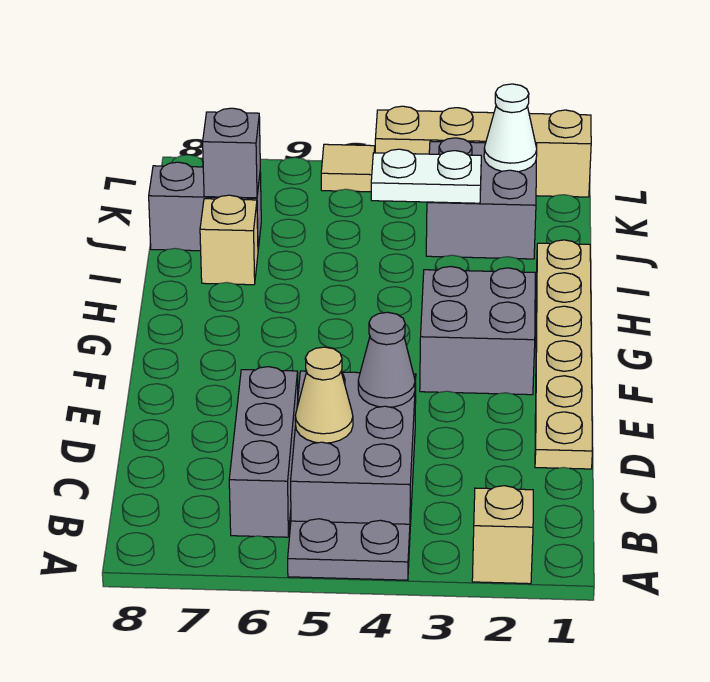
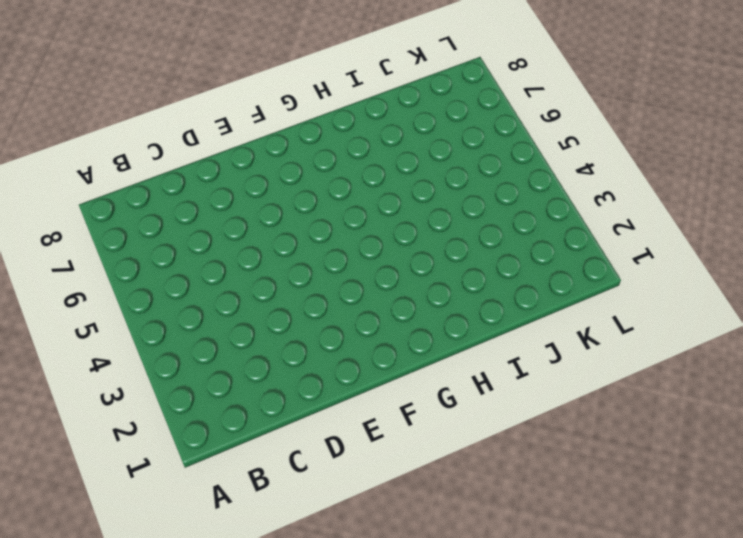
none -> tan 1x1 brick [472,486,533,584]
none -> grey 1x2 plate [288,519,410,580]
none -> grey 2x3 brick [291,371,416,526]

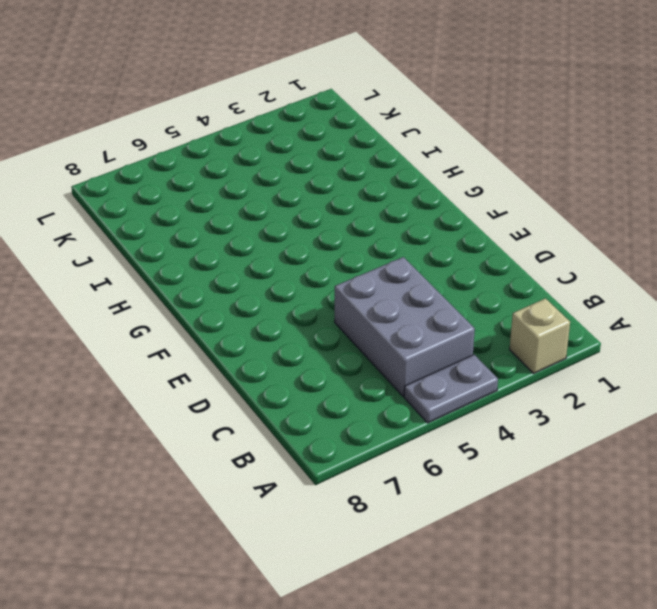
none -> grey 1x3 brick [229,367,298,537]
none -> tan 1x6 plate [535,240,592,469]
none -> grey 2x2 brick [420,267,535,395]

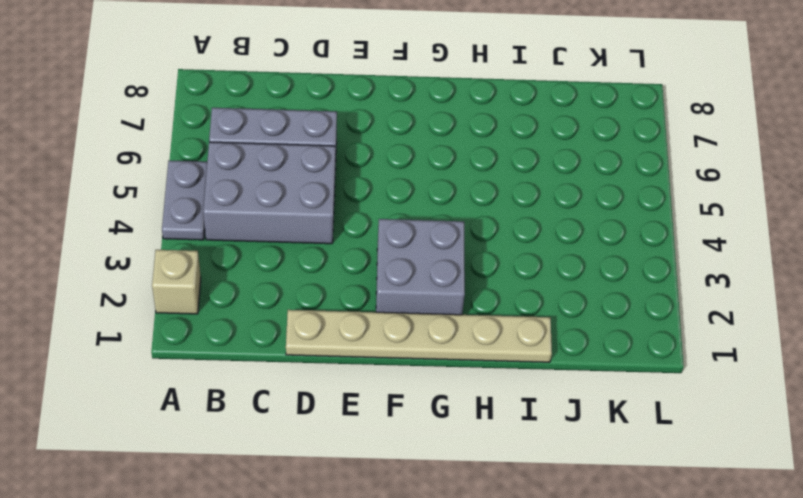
none -> tan 1x1 brick [200,195,258,285]
none -> grey 2x2 brick [426,138,537,259]
none -> grey 1x2 brick [149,162,261,251]

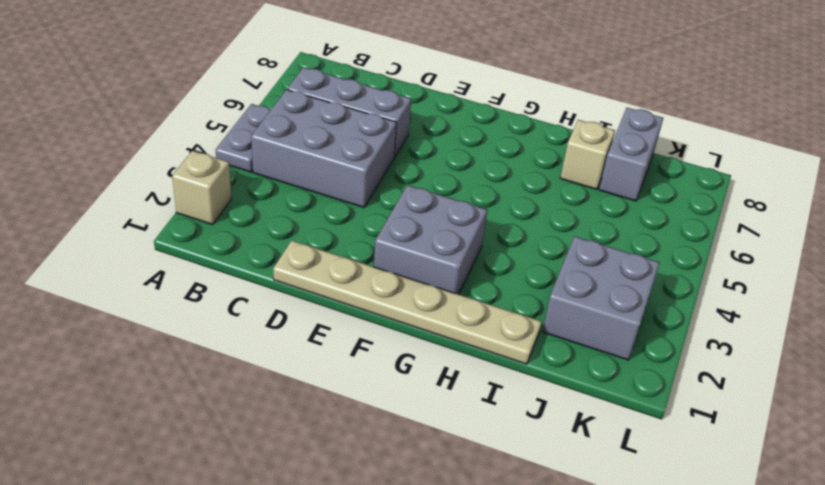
none -> tan 1x4 brick [375,106,591,197]
none -> tan 1x1 tile [321,144,375,192]
none -> tan 1x1 cone [295,347,353,443]

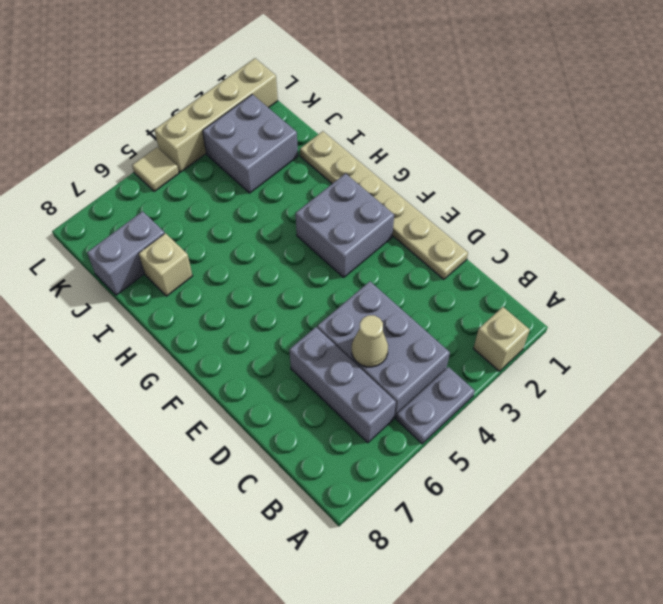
none -> grey 1x1 cone [358,312,415,407]
none -> white 1x2 plate [371,149,481,203]
none -> grey 1x1 brick [203,108,260,198]

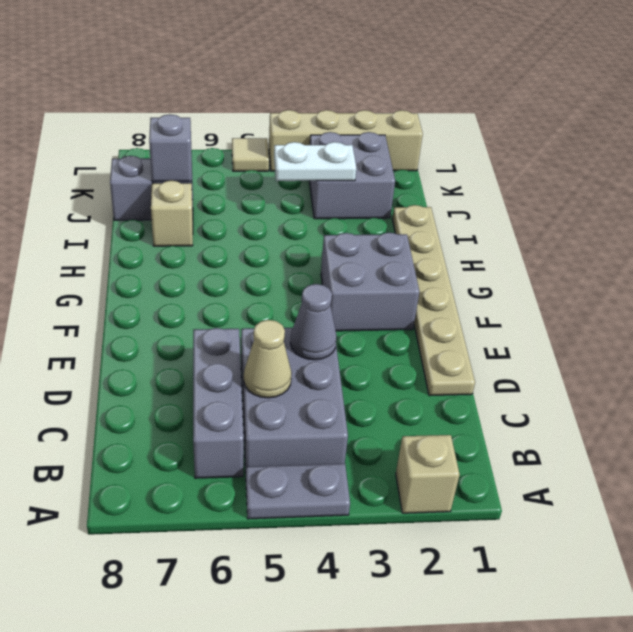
none -> white 1x1 cone [484,84,537,172]

